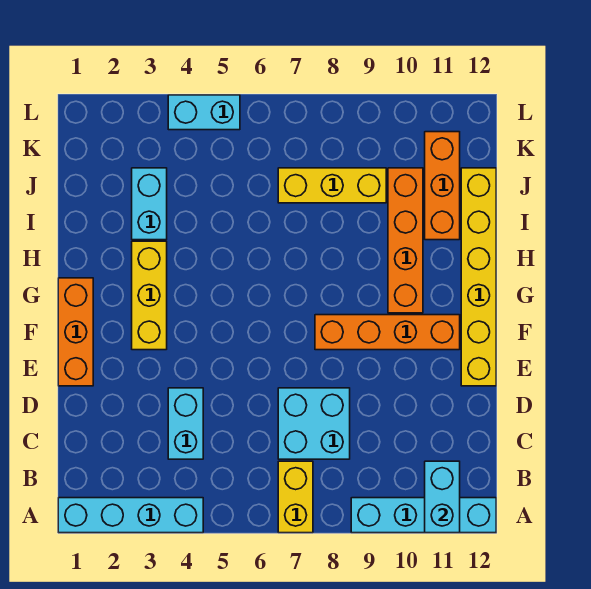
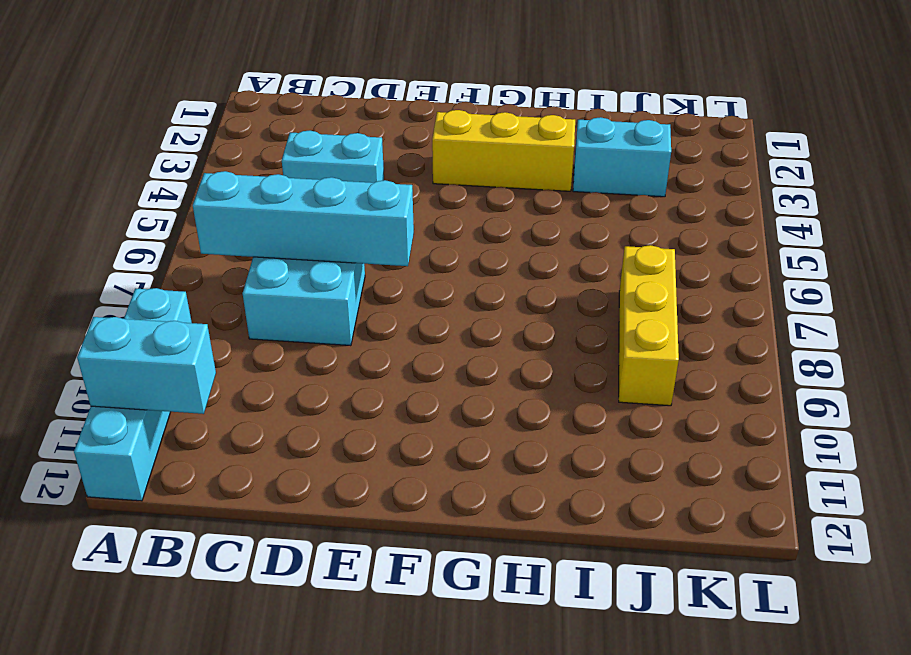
cyan 1x4 brick [193,171,414,266] -> cyan 1x4 brick turned to [58,498,203,533]
none -> yellow 1x2 brick [278,461,313,533]
none -> orange 1x3 brick [58,278,93,386]
none -> yellow 1x6 brick [461,168,496,386]

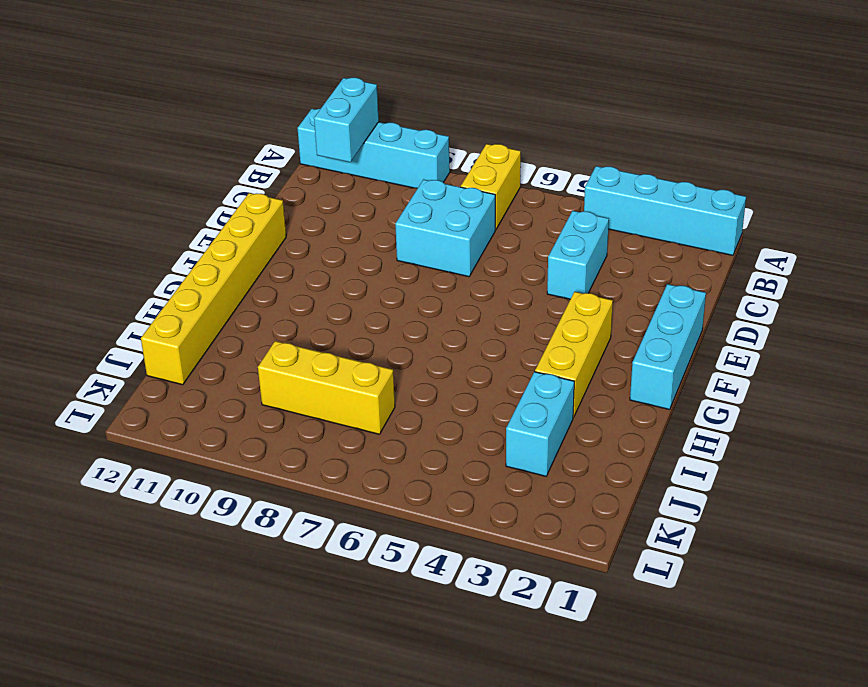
cyan 1x3 brick [630,284,706,410] -> orange 1x3 brick [58,278,93,386]
none -> orange 1x4 brick [315,315,460,350]
none -> orange 1x4 brick [388,168,423,313]
none -> orange 1x3 brick [425,132,460,240]

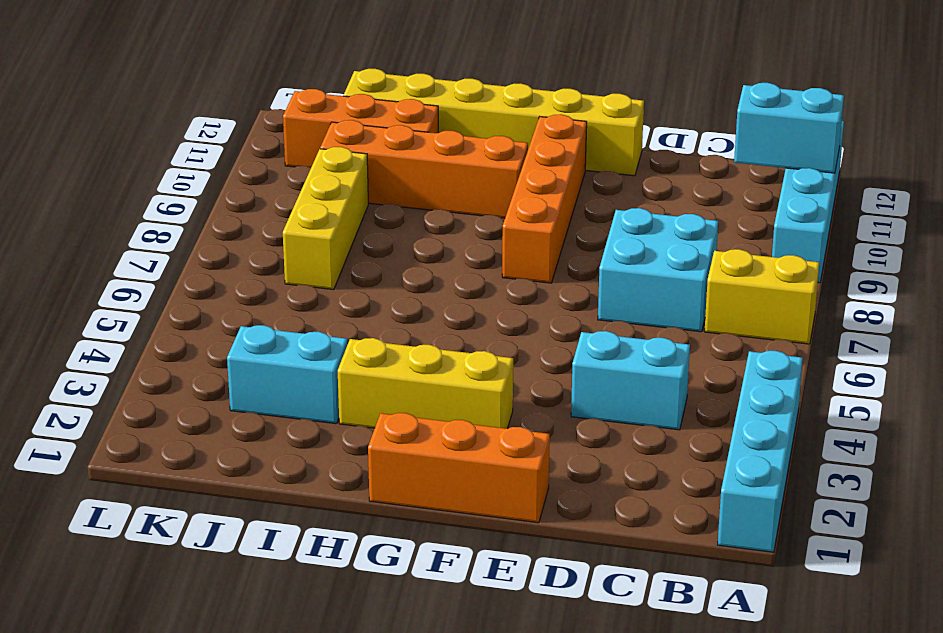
none -> cyan 1x2 brick [168,95,240,130]

